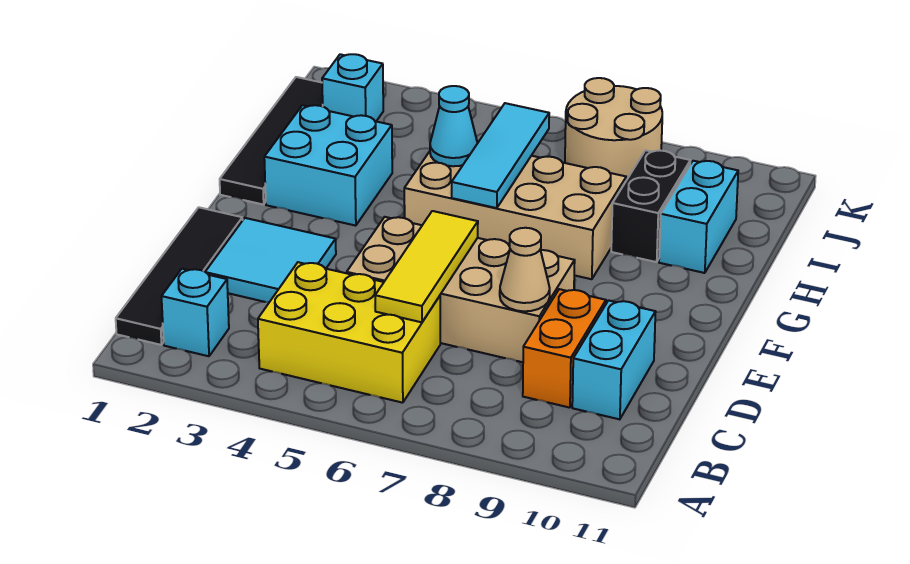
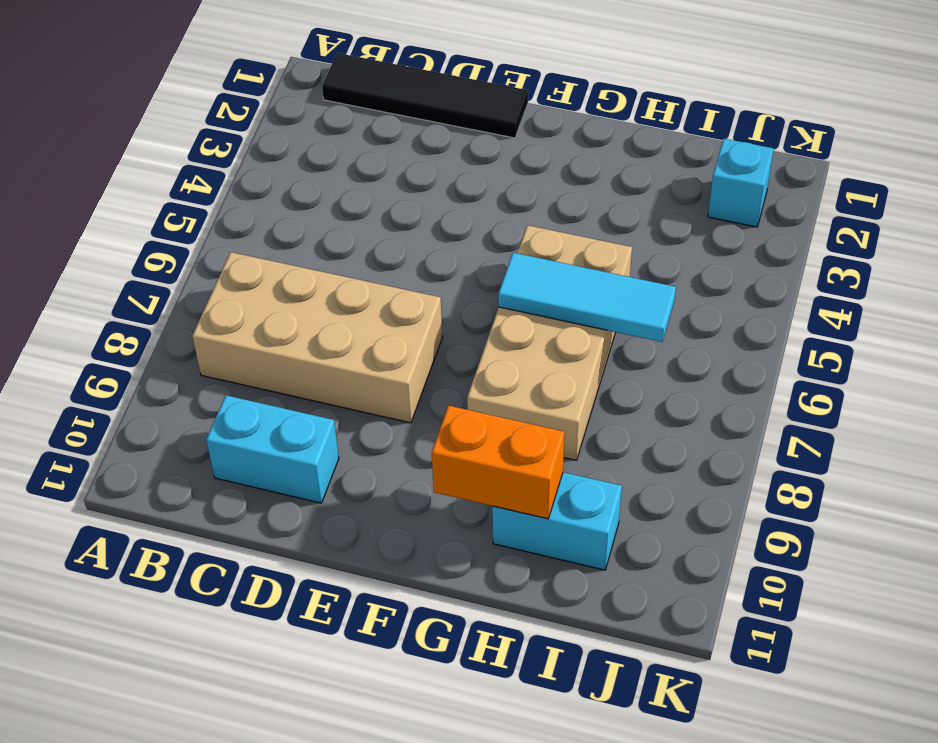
tan 2x4 brick [192,252,443,423] -> tan 2x4 brick turned to [347,217,575,362]
orange 1x2 brick [432,405,564,519] -> orange 1x2 brick moved to [523,289,606,408]
none -> cyan 1x1 brick [161,269,229,356]
none -> yellow 2x3 brick [258,262,440,403]
none -> cyan 2x2 tile [205,218,336,302]

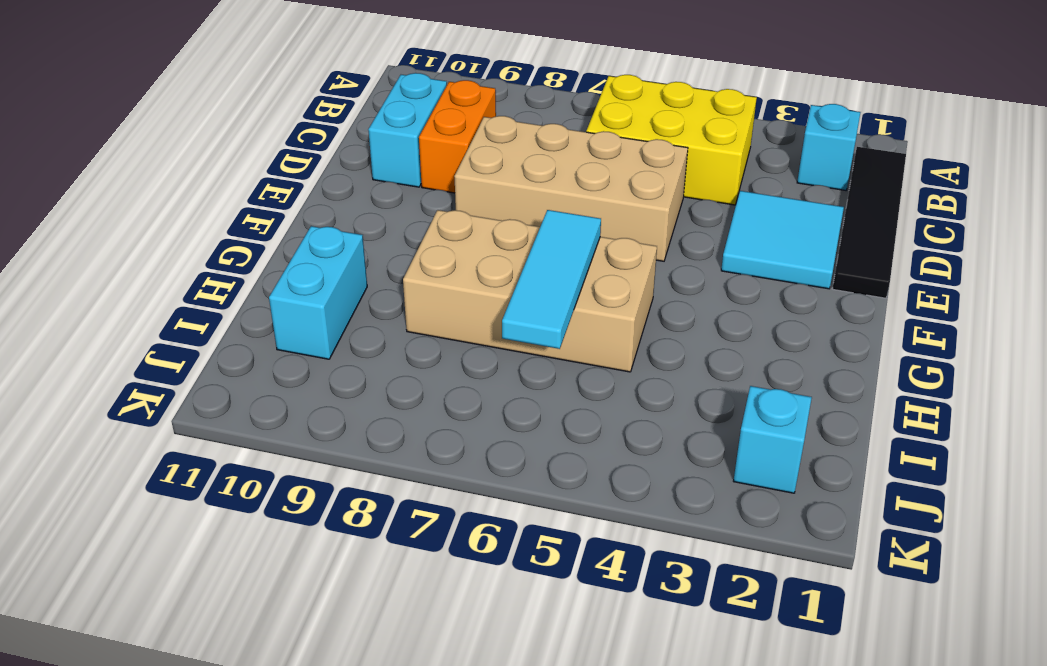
none -> black 1x4 tile [220,77,323,205]
none -> cyan 2x2 brick [264,105,392,226]
none -> black 1x2 brick [611,150,690,262]

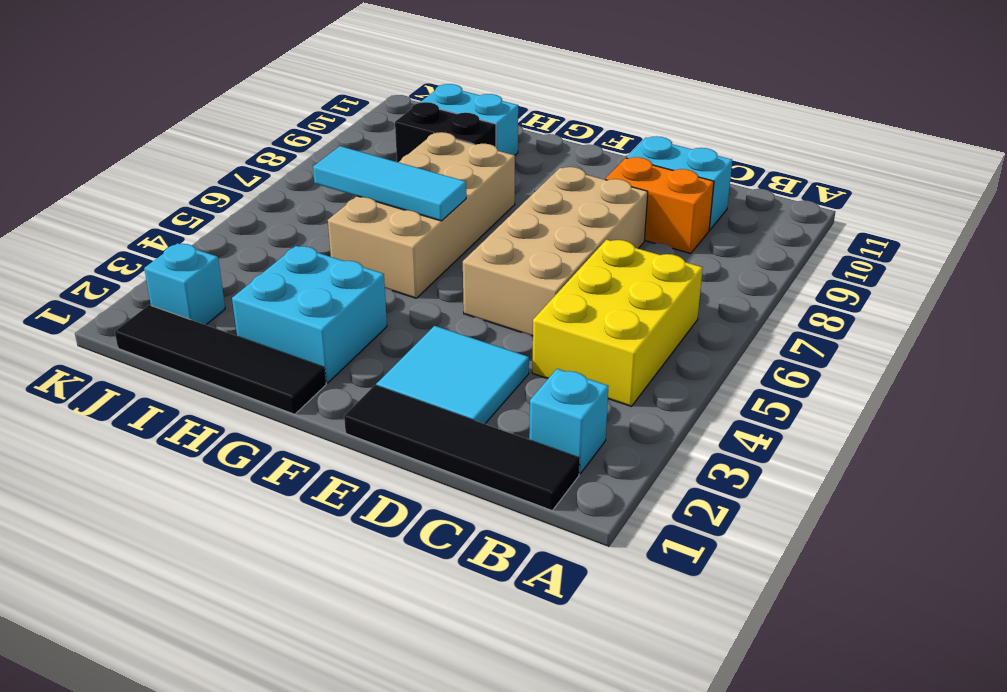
none -> tan 2x2 round brick [565,78,662,180]
none -> yellow 1x3 tile [375,211,478,322]
none -> tan 1x1 cone [500,228,550,311]

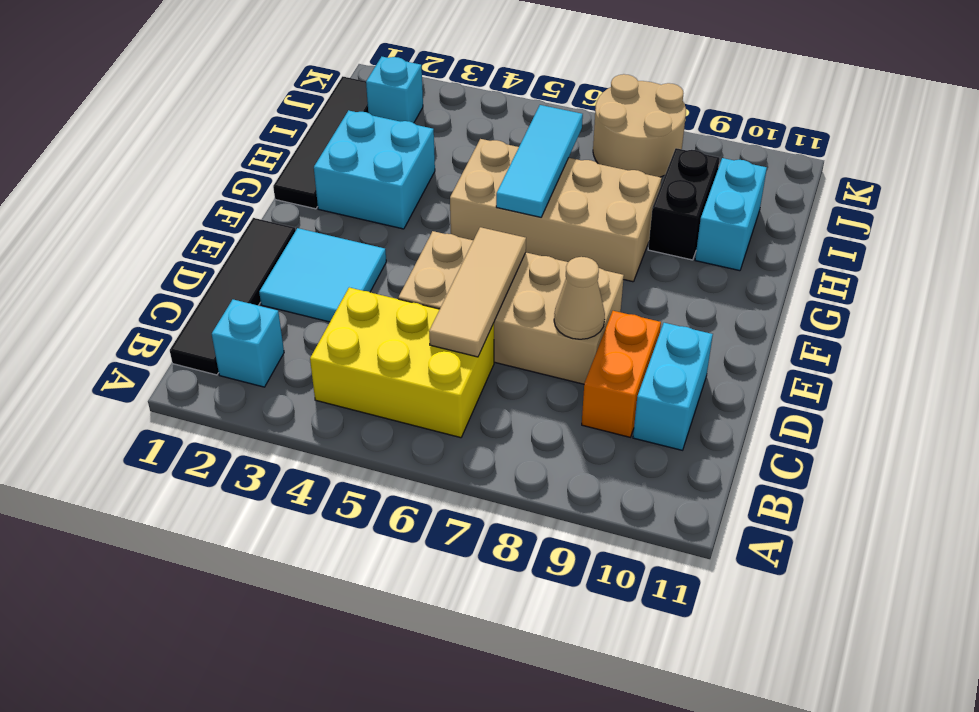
tan 1x3 tile [429,227,526,357] -> yellow 1x3 tile [375,211,478,322]
none -> cyan 1x1 cone [430,86,477,166]

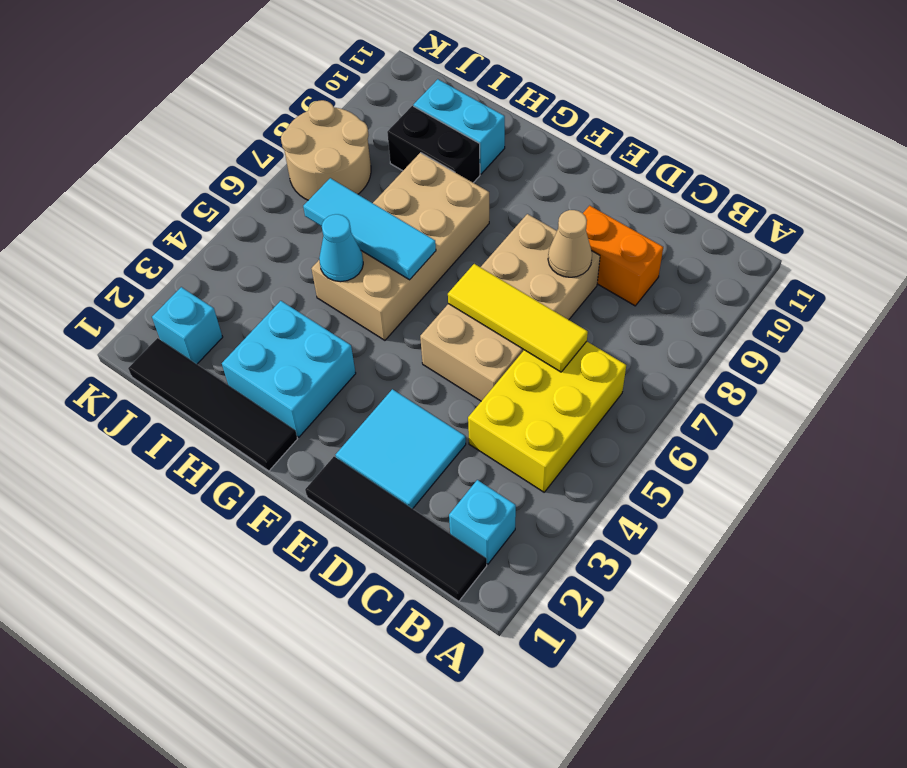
none -> cyan 1x2 brick [572,300,656,419]

